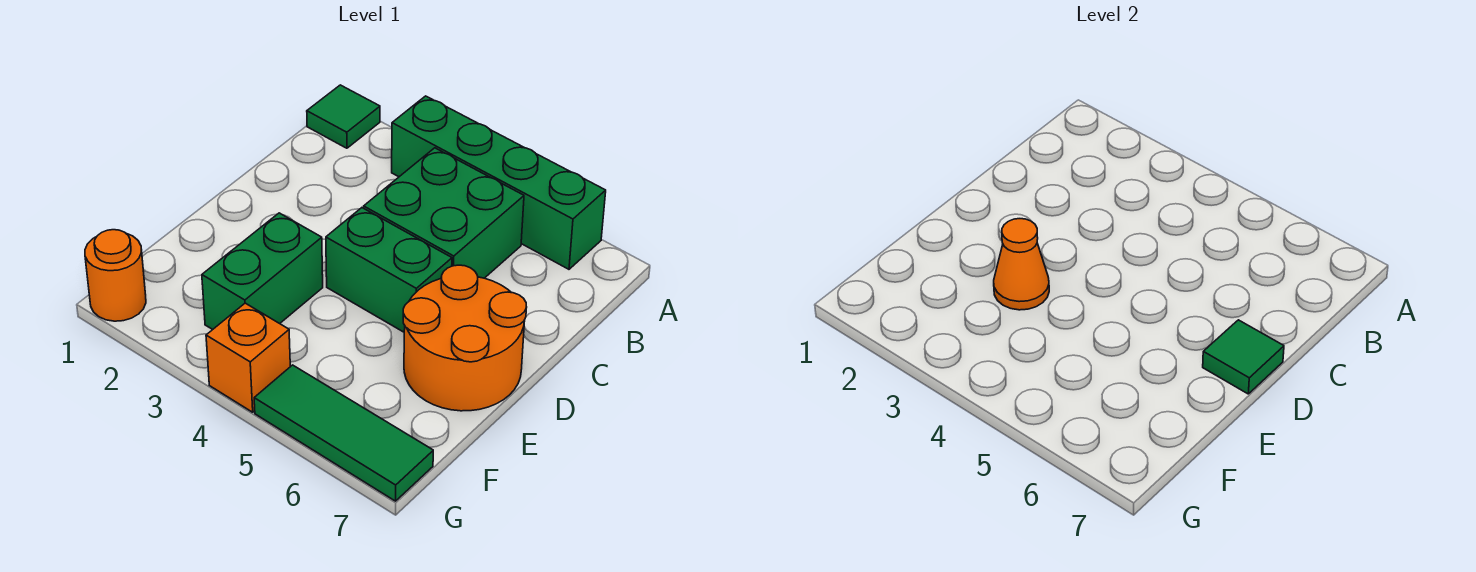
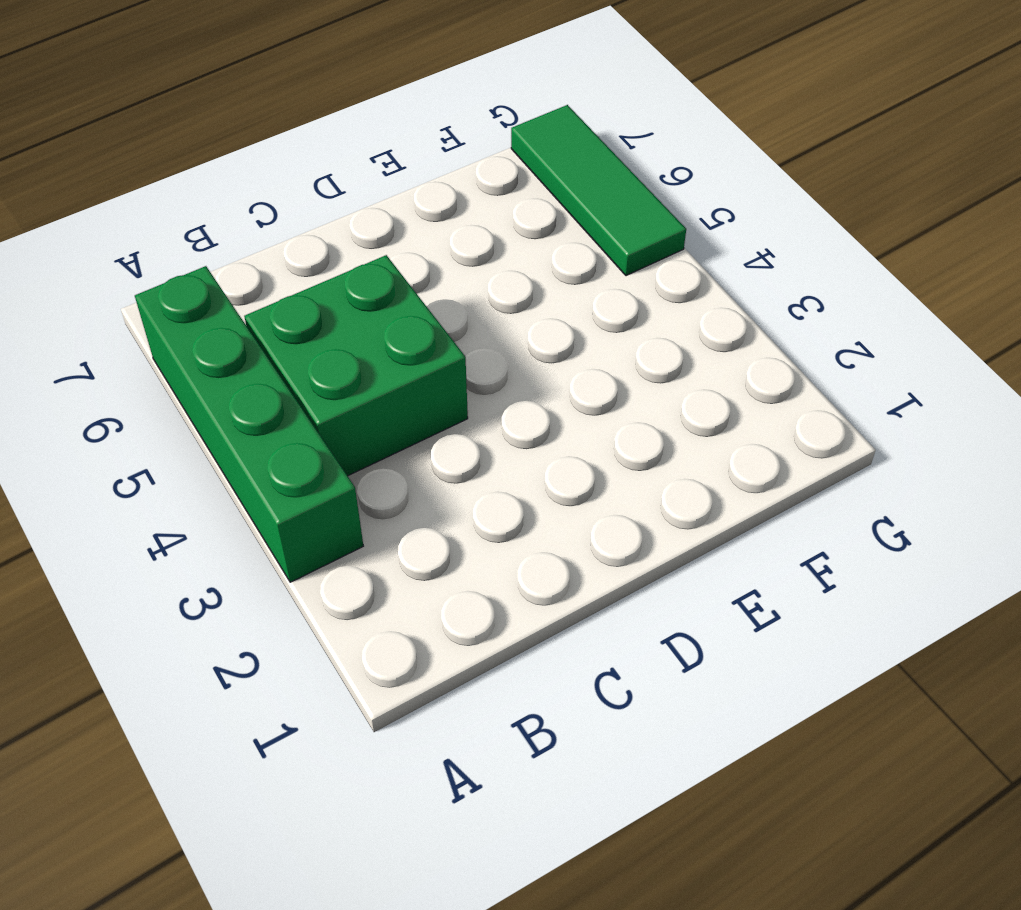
none -> green 1x1 tile [307,85,380,148]
none -> green 1x2 brick [326,208,452,332]

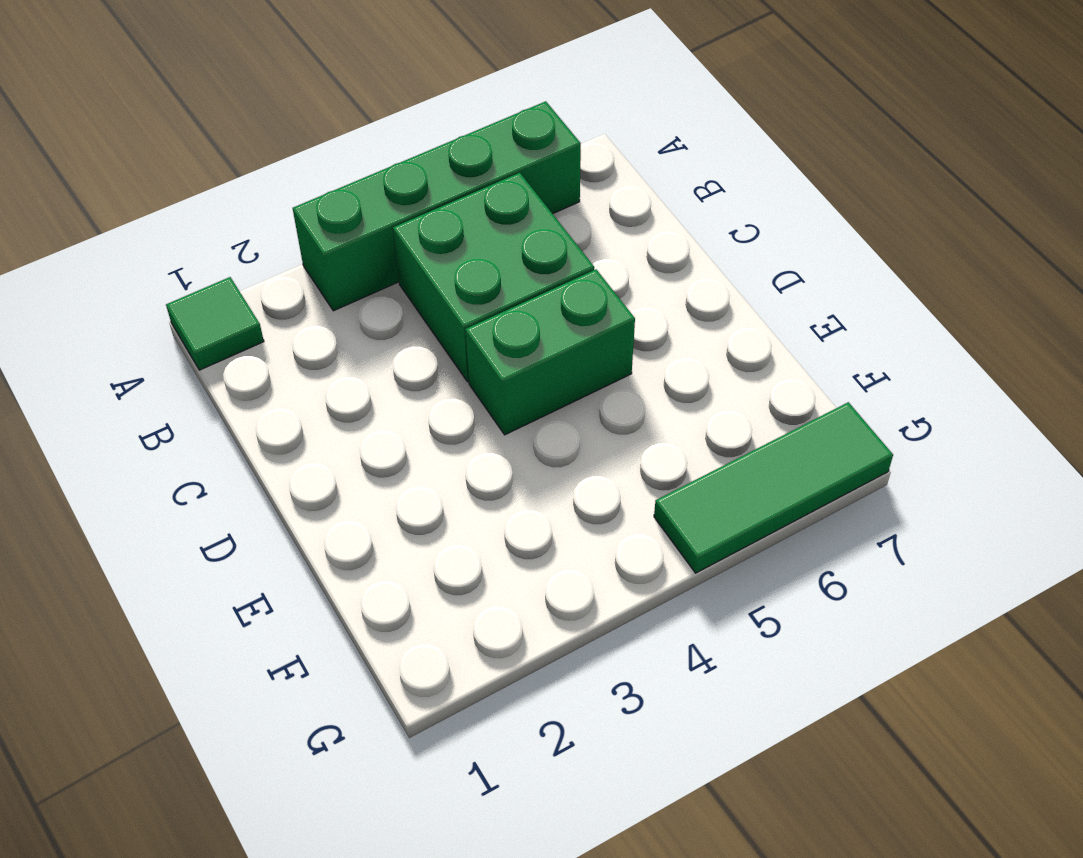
none -> orange 2x2 round brick [403,265,527,411]
none -> green 1x2 brick [202,213,323,330]

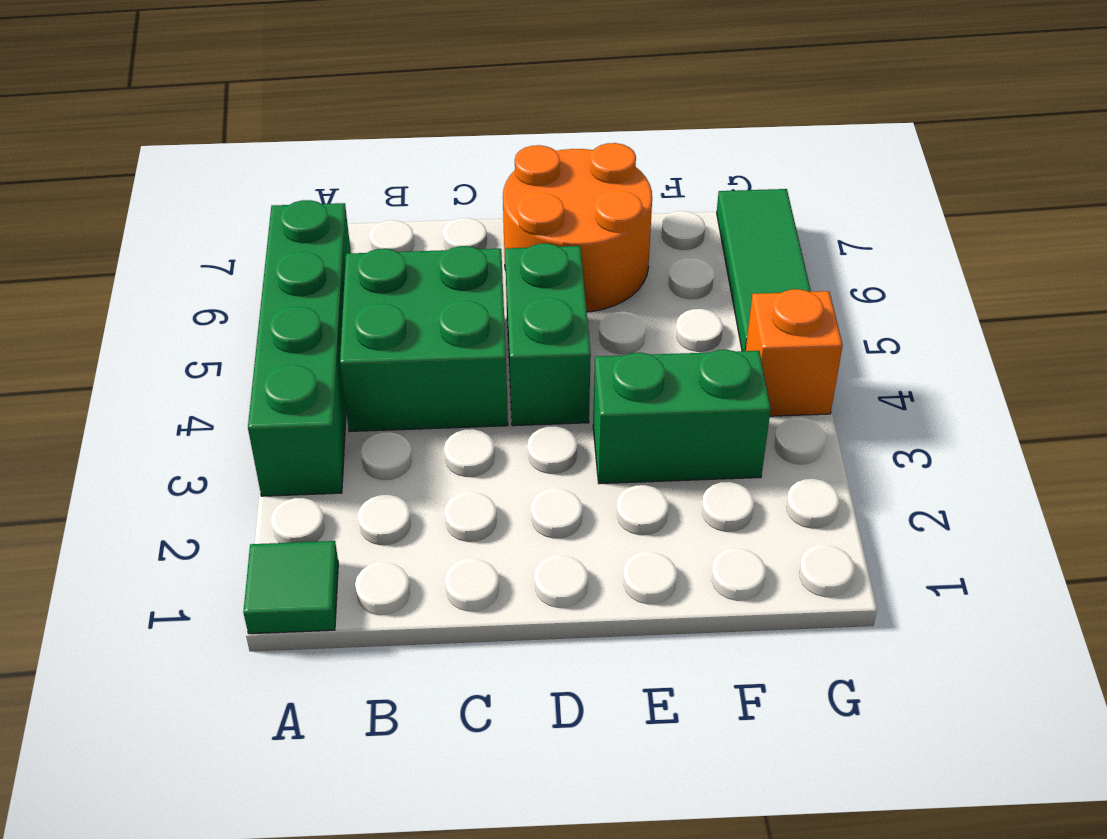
none -> orange 1x1 round brick [85,230,146,321]
none -> green 1x1 tile [1203,320,1284,394]

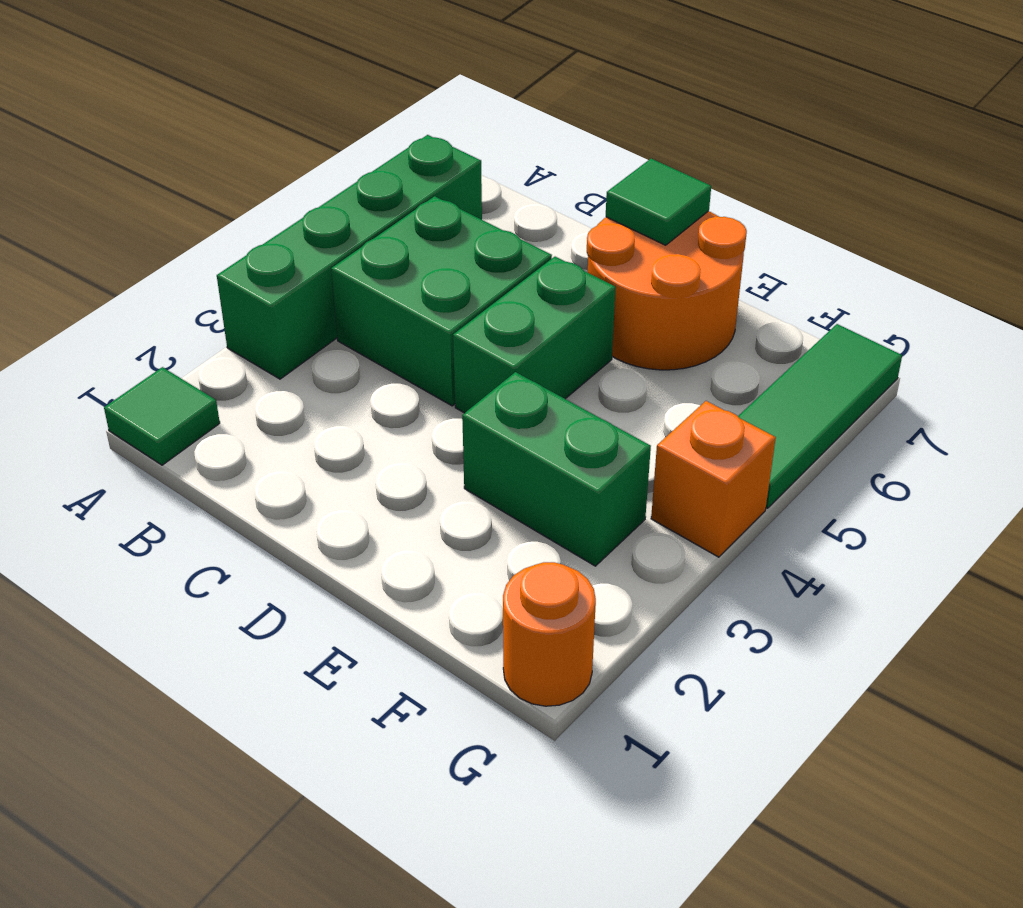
none -> orange 1x1 cone [994,219,1049,310]

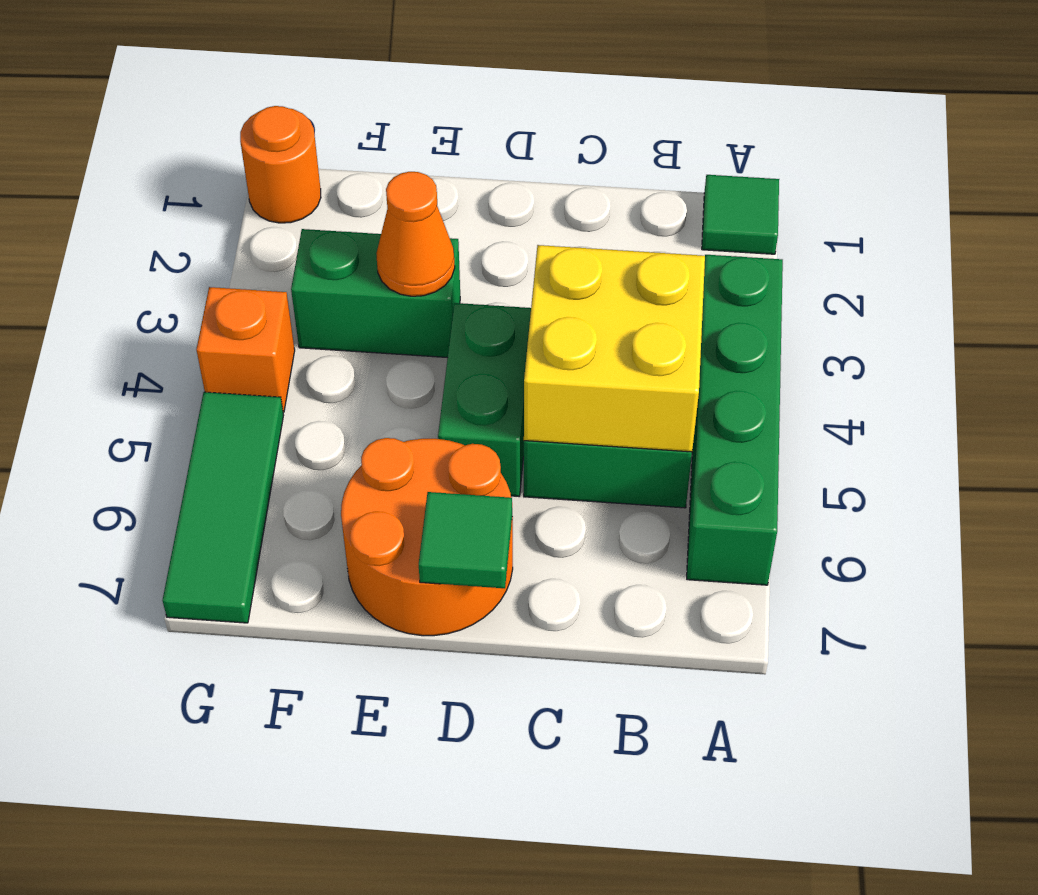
yellow 2x2 brick [524,245,705,452] -> none

